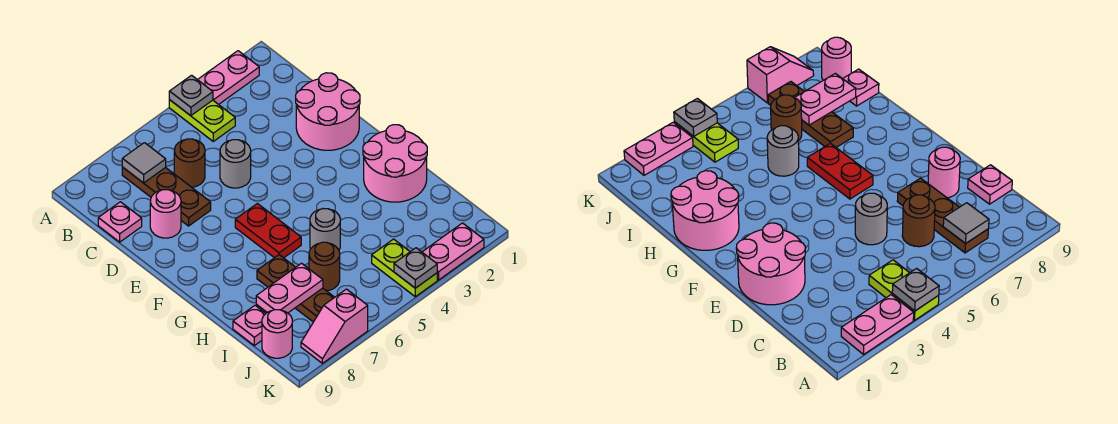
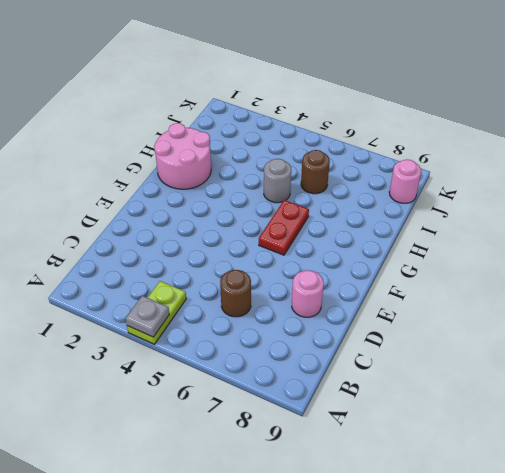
none -> pink 1x2 plate [198,51,259,104]
none -> brown 1x3 plate [122,167,211,226]
none -> pink 1x1 plate [98,202,142,242]

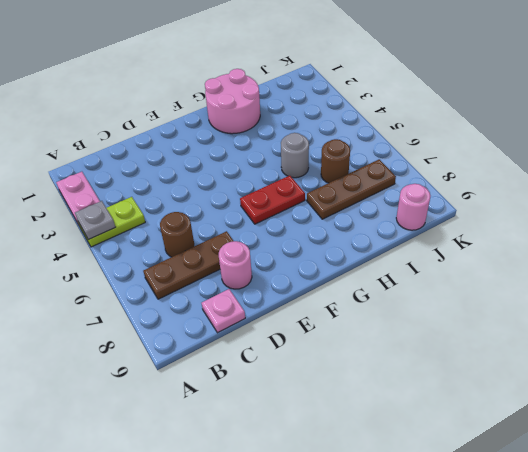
none -> pink 2x2 round brick [296,73,360,150]
none -> grey 1x1 round brick [220,140,251,188]
none -> pink 1x1 plate [233,305,266,345]

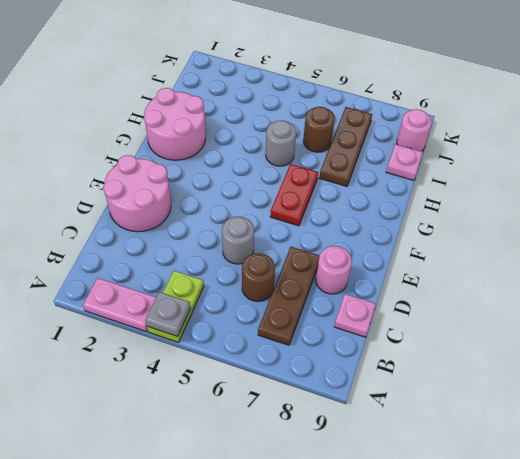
none -> lime 1x2 plate [372,239,437,297]
none -> pink 1x2 plate [422,223,484,280]
none -> pink 1x2 slope [301,289,368,363]

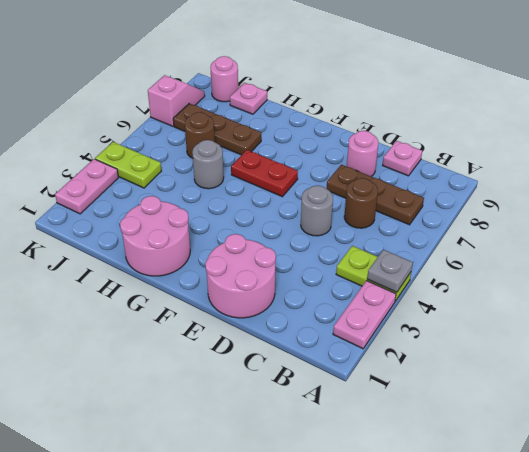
none -> grey 1x1 tile [122,143,166,183]
none -> pink 1x2 plate [256,263,323,313]
none -> grey 1x1 plate [394,248,437,288]

